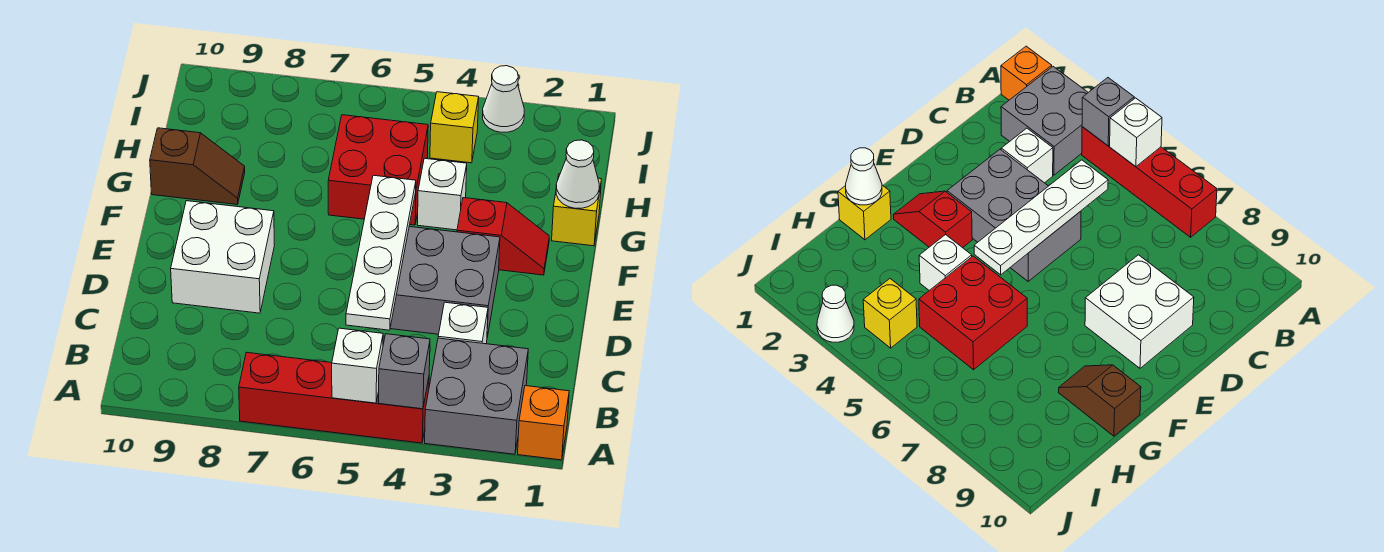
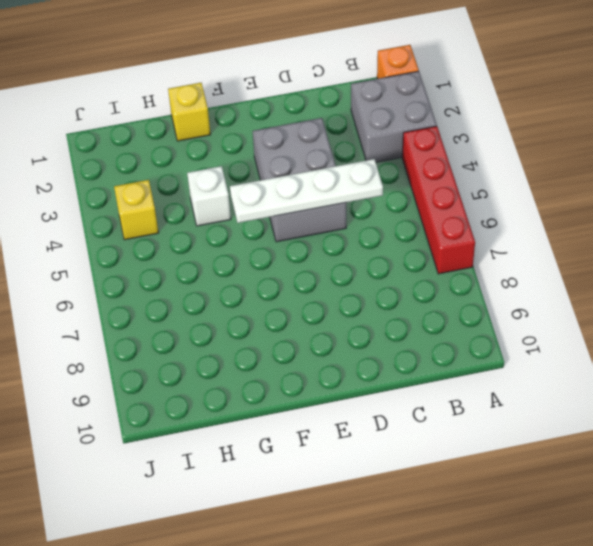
none -> white 1x1 brick [438,302,488,344]
none -> white 2x2 brick [171,201,274,313]
none -> red 1x2 slope [457,198,549,275]

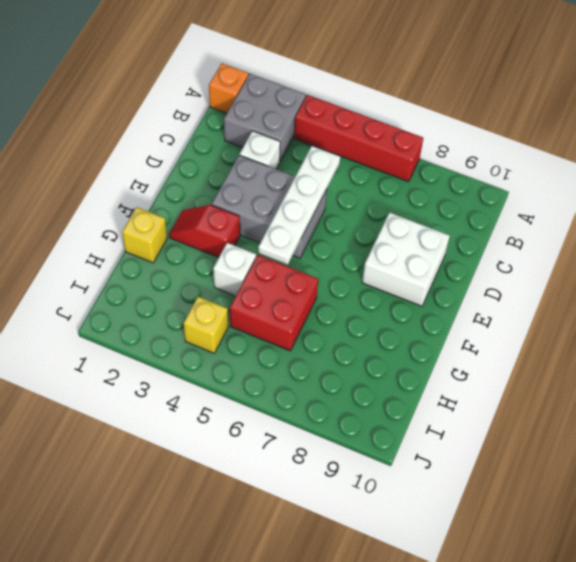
none -> brown 1x2 slope [150,128,245,205]
none -> white 1x1 cone [483,66,524,132]
none -> grey 1x1 brick [379,334,430,409]

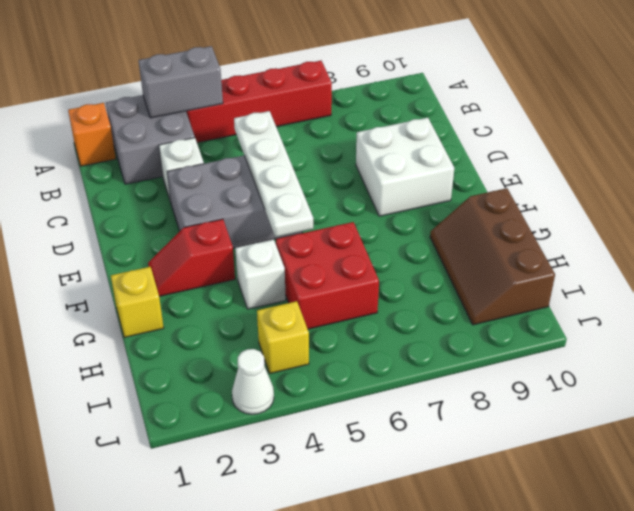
grey 1x2 brick [138,46,223,118] -> grey 1x1 brick [379,334,430,409]
brown 2x3 slope [430,188,555,325] -> brown 1x2 slope [150,128,245,205]
none -> white 1x1 brick [332,328,383,403]
none -> white 1x1 cone [556,140,599,208]

